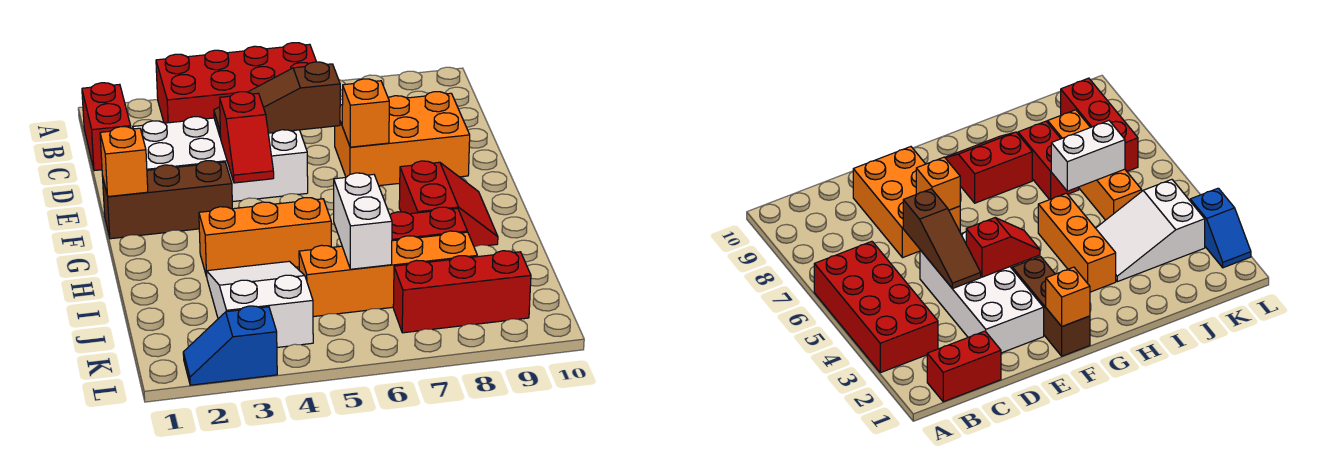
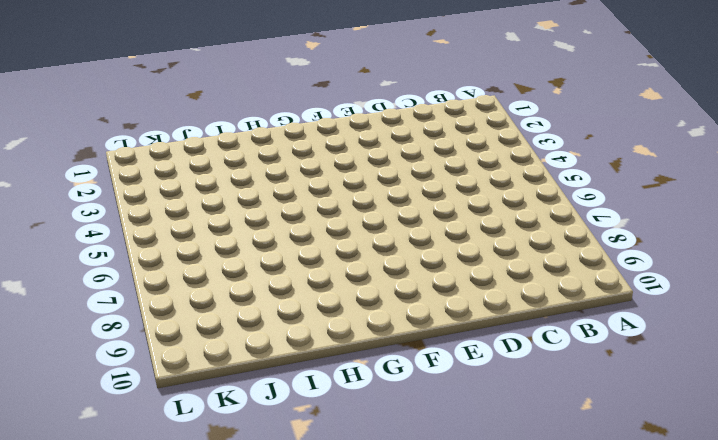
none -> red 2x4 brick [156,43,316,123]
none -> red 1x2 brick [82,83,131,171]
none -> white 2x4 brick [133,117,308,202]

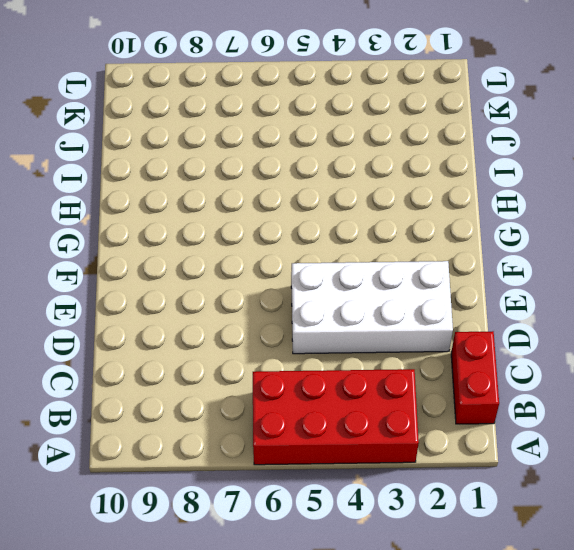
none -> orange 2x3 brick [335,92,470,186]
none -> brown 1x3 brick [103,161,232,239]
none -> red 2x2 slope [399,161,498,247]

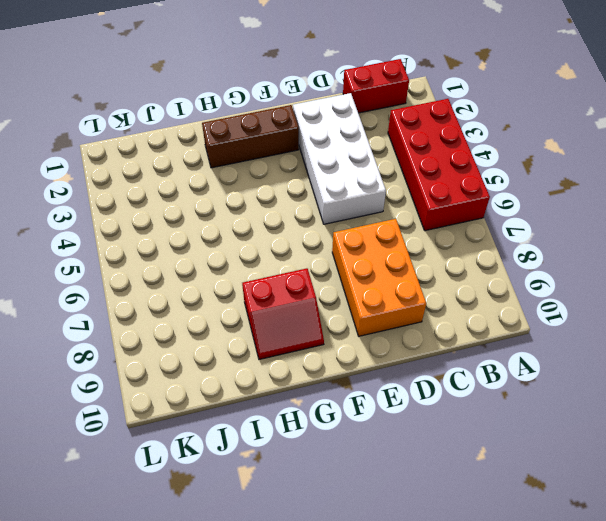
brown 1x3 brick [202,105,299,168] -> brown 1x3 brick turned to [103,161,232,239]
none -> orange 1x3 brick [199,198,331,277]
none -> white 2x3 slope [207,261,313,347]
none -> red 1x2 brick [390,207,467,241]

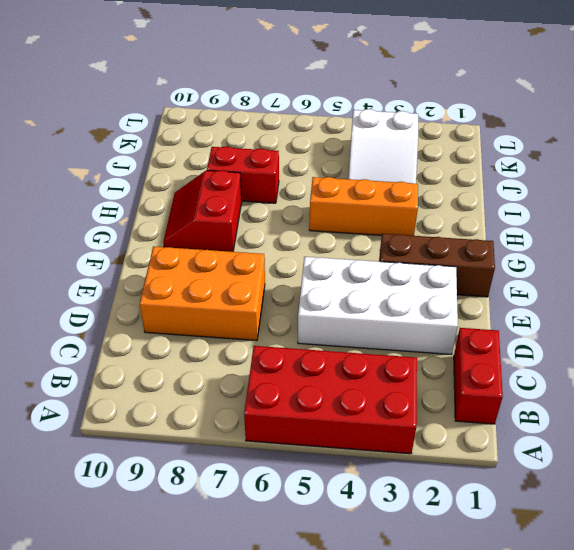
none -> orange 1x4 brick [299,231,477,317]
none -> red 1x3 brick [393,251,531,333]
none -> blue 1x2 slope [183,306,277,385]

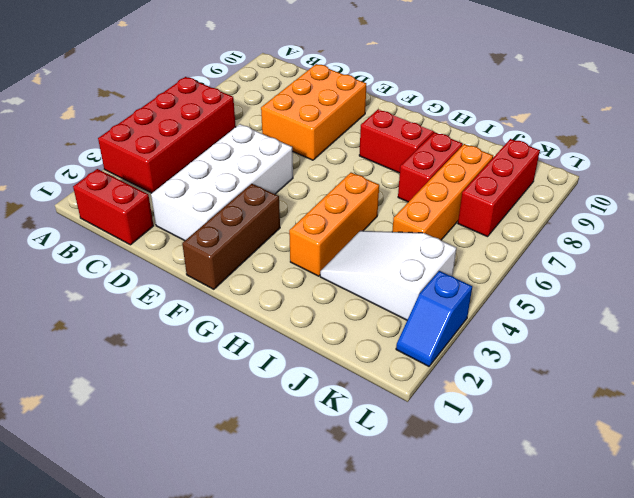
none -> brown 1x3 slope [214,62,340,138]
none -> red 1x2 slope [220,92,274,183]
none -> orange 1x1 brick [342,79,389,147]

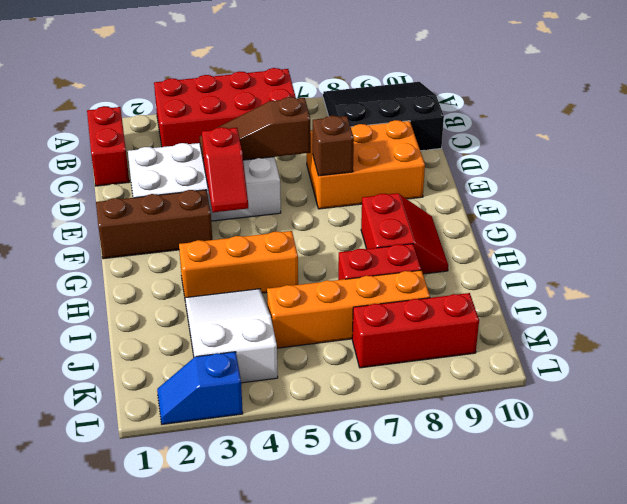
black 3x3 slope [323,82,444,151] -> none
brown 1x1 brick [313,116,354,176] -> orange 1x1 brick [342,79,389,147]
none -> orange 1x1 brick [100,127,148,196]
none -> white 1x2 brick [334,173,392,269]

